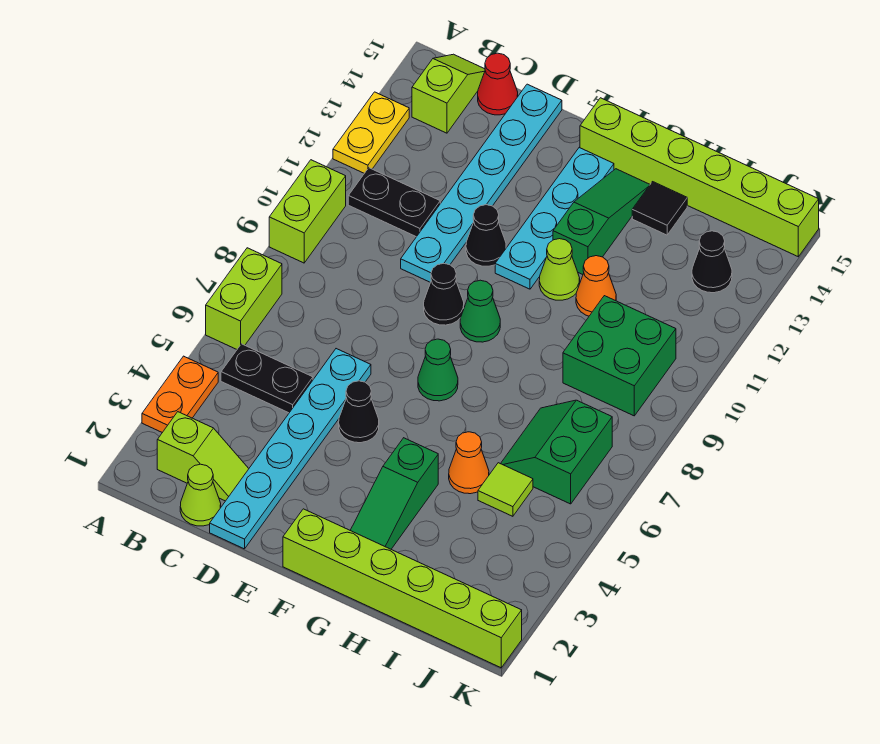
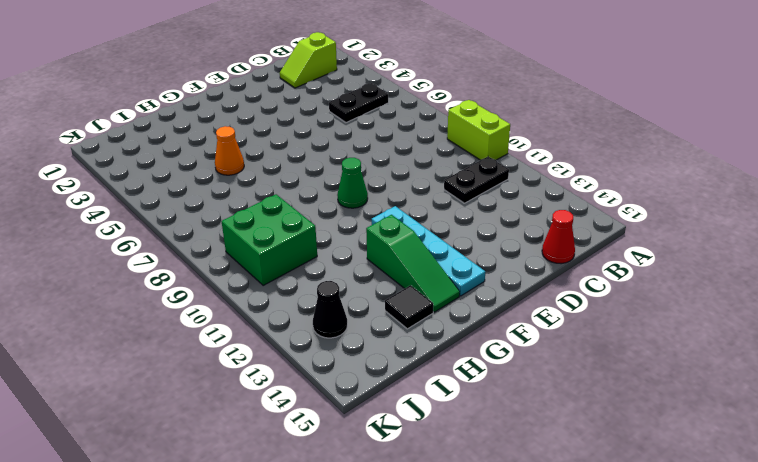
none -> orange 1x2 plate [142,356,218,433]
none -> lime 1x2 brick [206,248,282,349]
none -> yellow 1x2 plate [333,92,409,173]
none -> lime 1x2 slope [412,54,485,133]

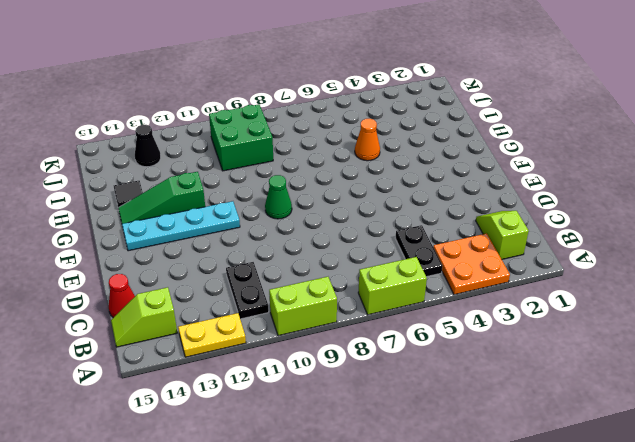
orange 2x2 plate [433,233,510,295] -> orange 1x2 plate [142,356,218,433]
none -> lime 1x1 cone [180,464,221,526]
none -> cyan 1x6 plate [210,349,371,549]
none -> cyan 1x6 plate [401,84,562,282]
none -> black 1x1 cone [339,381,379,443]

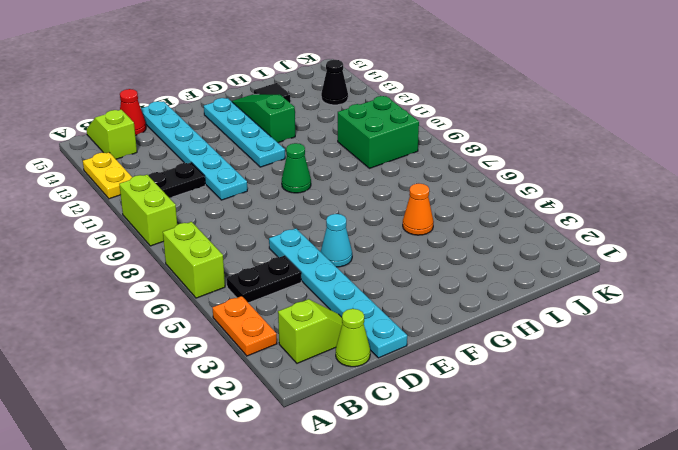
cyan 1x1 cone [321,214,352,267] -> black 1x1 cone [339,381,379,443]
none -> black 1x1 cone [424,263,464,325]
none -> black 1x1 cone [466,205,506,266]
none -> lime 1x6 brick [283,509,522,668]
none -> green 1x1 cone [418,339,458,401]

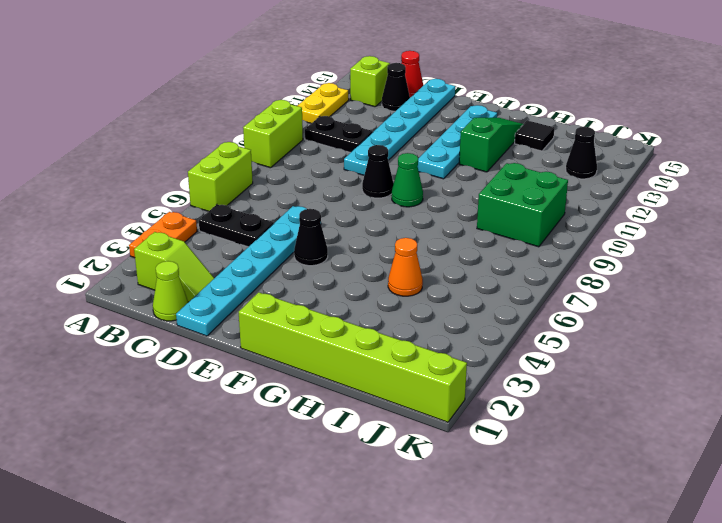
black 1x1 cone [382,63,410,111] -> black 1x1 cone moved to [466,205,506,266]
none -> green 1x1 cone [418,339,458,401]
none -> lime 1x6 brick [580,98,819,257]
none -> green 1x3 slope [350,438,438,549]
none -> lime 1x1 cone [539,239,580,300]

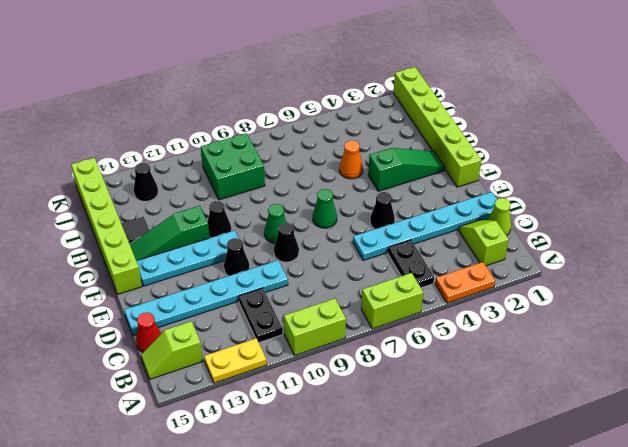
black 1x1 cone [208,201,231,238] -> lime 1x1 cone [539,239,580,300]
none -> orange 1x1 cone [576,256,616,316]
none -> lime 1x1 tile [478,463,533,516]
none -> green 2x2 slope [501,400,612,504]

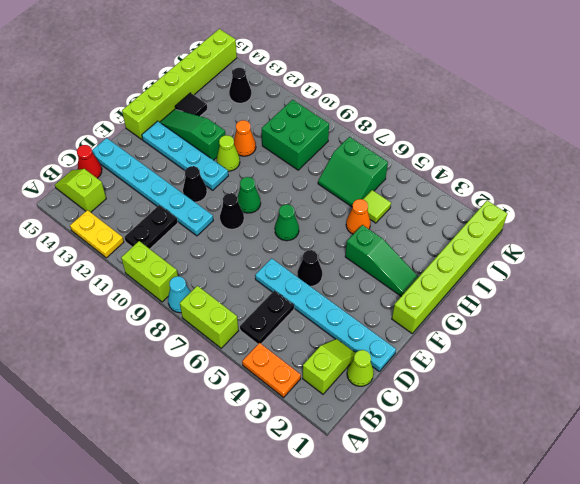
cyan 1x1 cone [168,276,191,313] -> none

